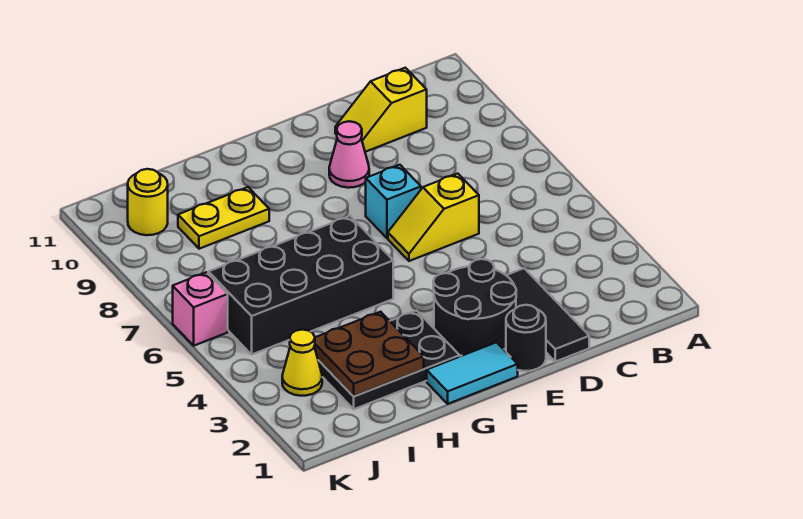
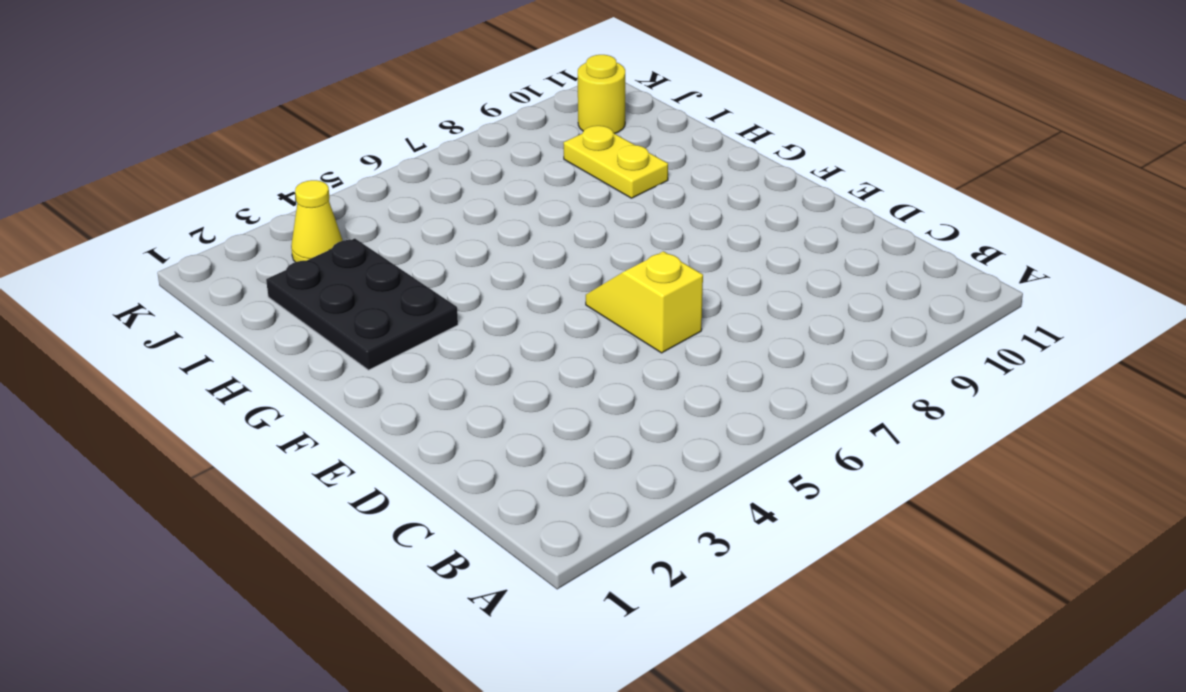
none -> yellow 1x2 slope [335,68,427,152]
none -> black 1x3 tile [506,268,589,362]
none -> black 1x1 round brick [506,305,546,371]

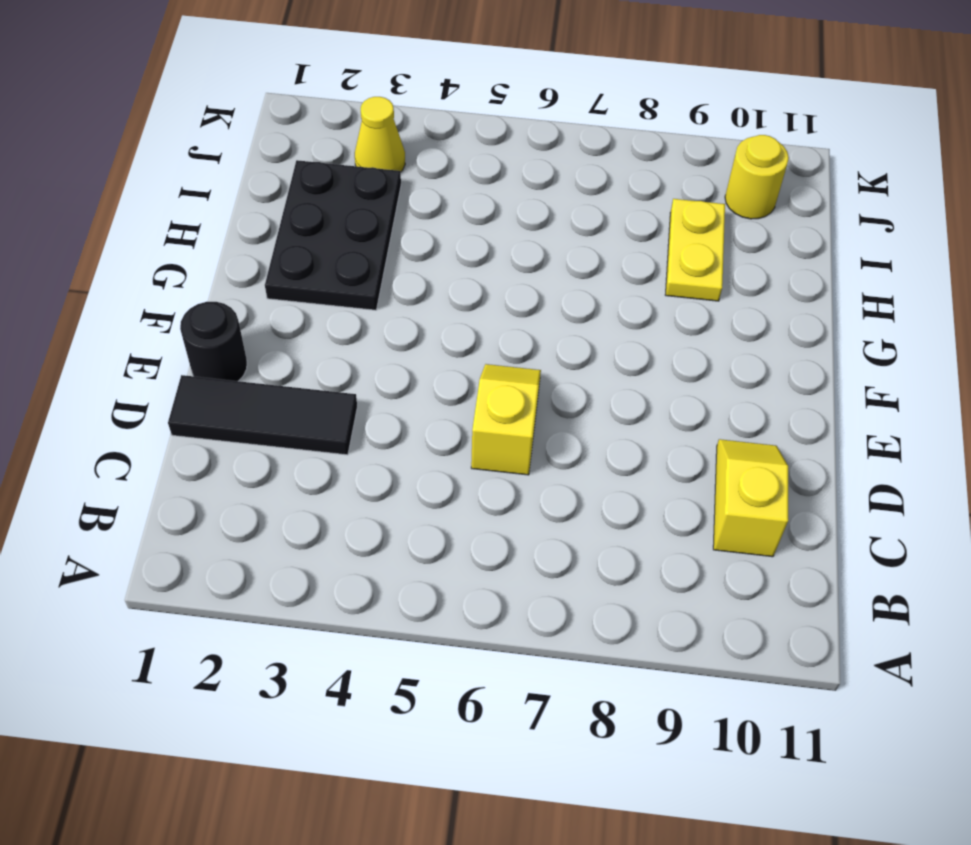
none -> black 2x2 round brick [433,259,516,356]
none -> cyan 1x1 brick [366,165,421,238]
none -> pink 1x1 cone [329,121,369,188]

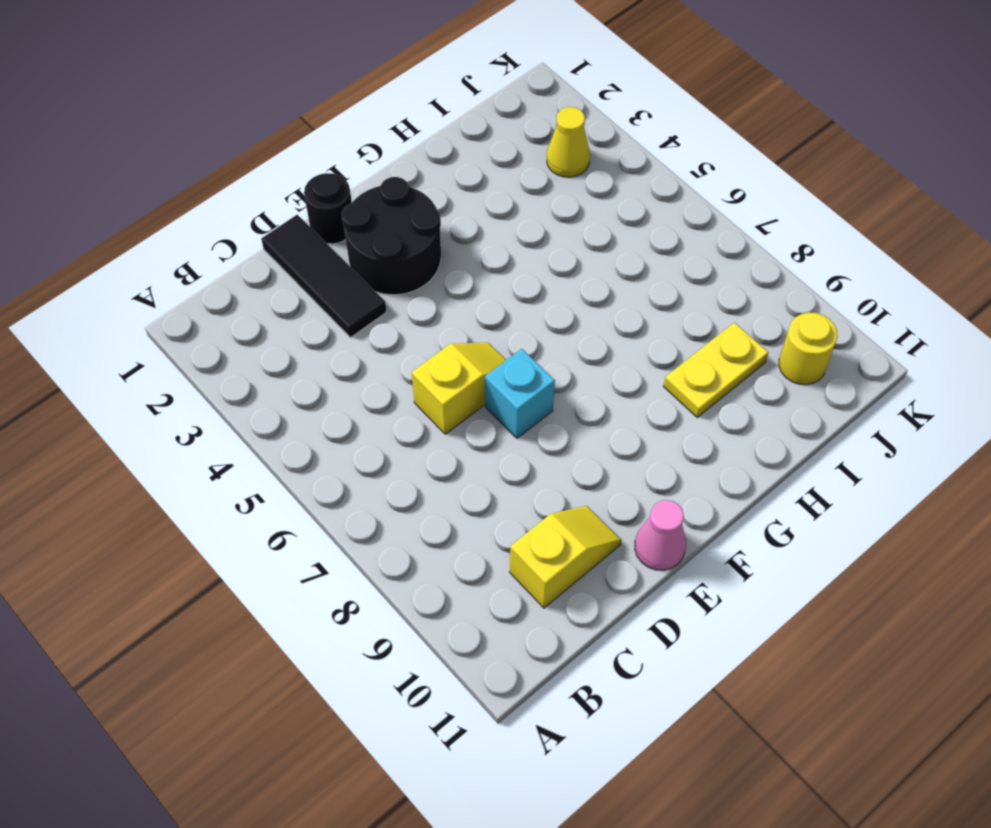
pink 1x1 cone [635,500,686,570] -> pink 1x1 cone moved to [329,121,369,188]
none -> cyan 1x2 tile [427,342,518,404]
none -> black 2x3 plate [318,311,460,409]
none -> black 2x4 brick [208,216,393,354]

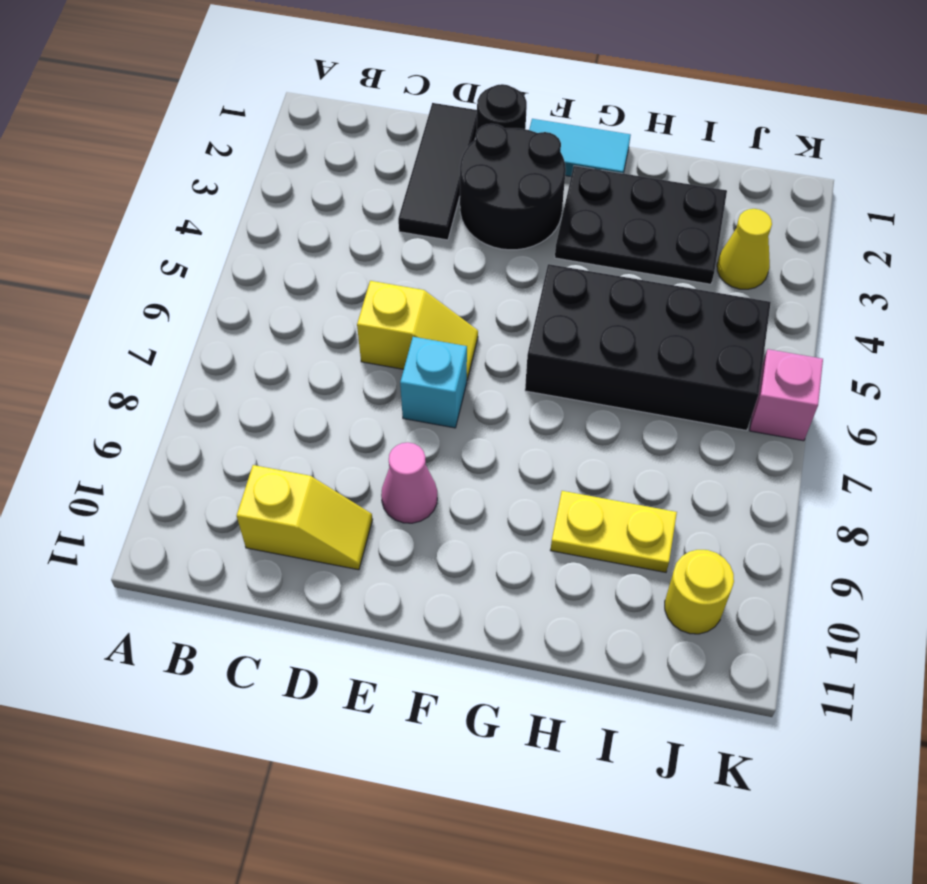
none -> brown 2x2 plate [314,312,424,396]

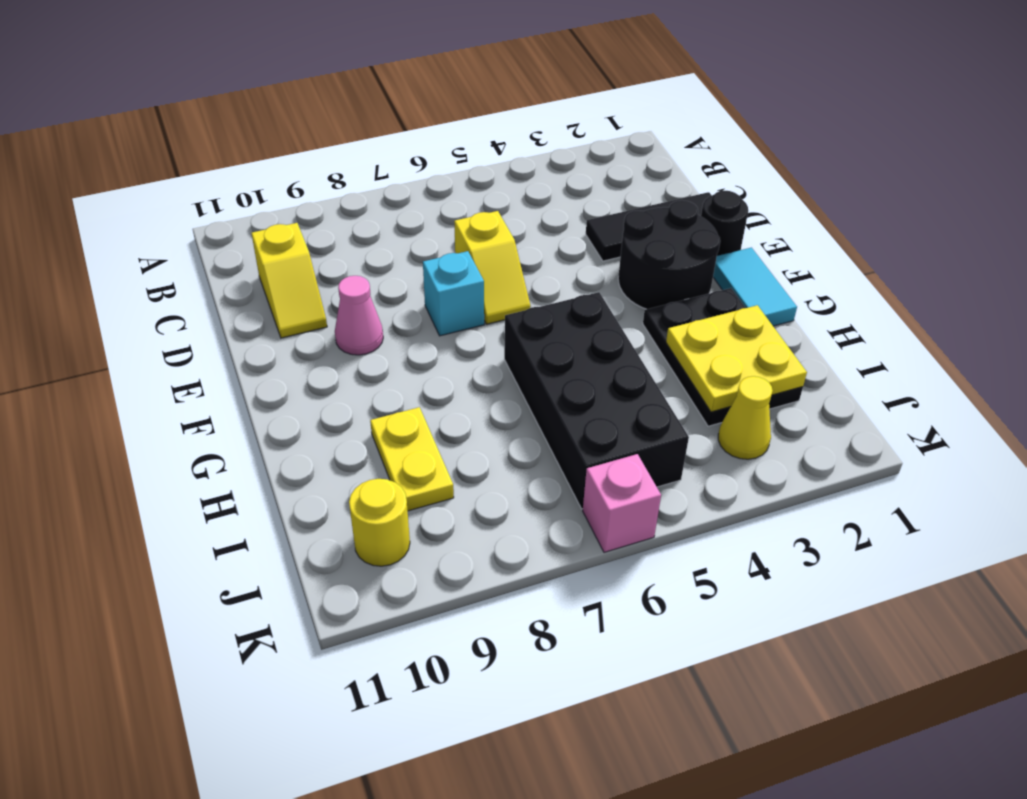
yellow 2x2 plate [666,305,807,412] -> brown 2x2 plate [314,312,424,396]

